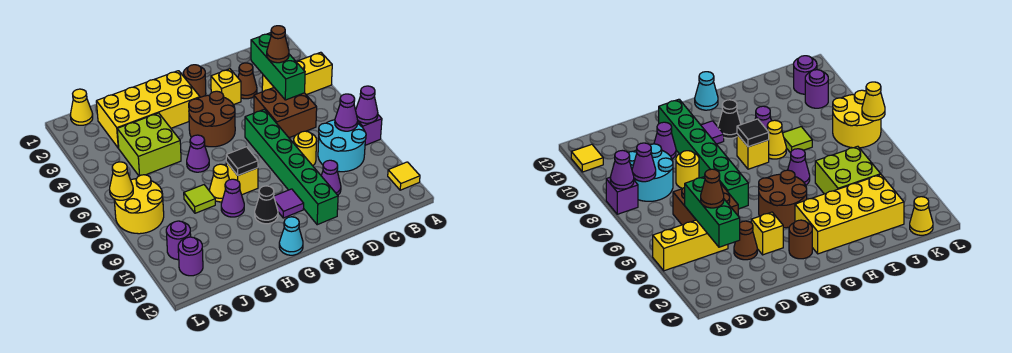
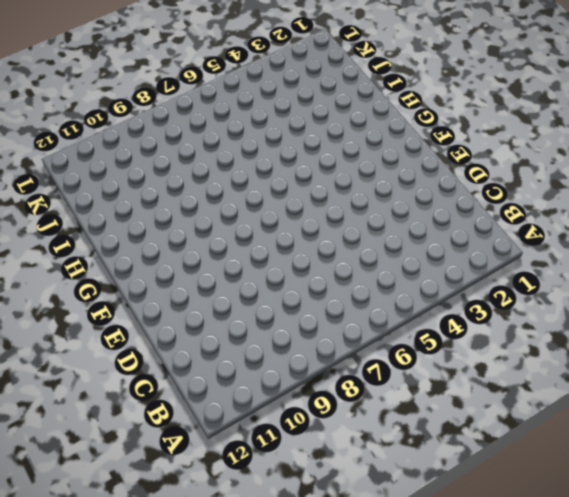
none -> yellow 1x3 brick [262,52,332,95]
none -> purple 1x1 brick [358,115,382,145]
none -> yellow 1x1 tile [388,162,420,190]
none -> cyan 2x2 round brick [318,120,366,172]

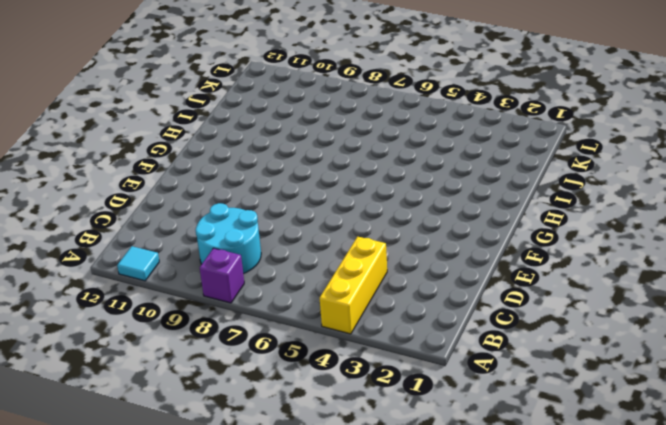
cyan 1x1 tile [117,246,159,281] -> yellow 1x1 tile [388,162,420,190]
none -> brown 2x2 brick [254,88,317,138]
none -> brown 1x1 cone [238,63,257,99]
none -> yellow 1x1 round brick [294,131,317,166]
none -> purple 1x1 cone [321,160,341,195]

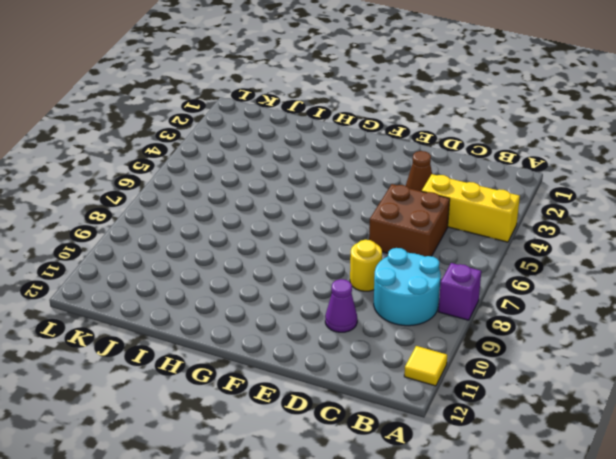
none -> yellow 1x1 brick [211,69,241,105]
none -> green 1x6 brick [245,109,338,225]
none -> brown 1x1 round brick [184,65,206,97]
none -> brown 2x2 round brick [189,91,235,147]

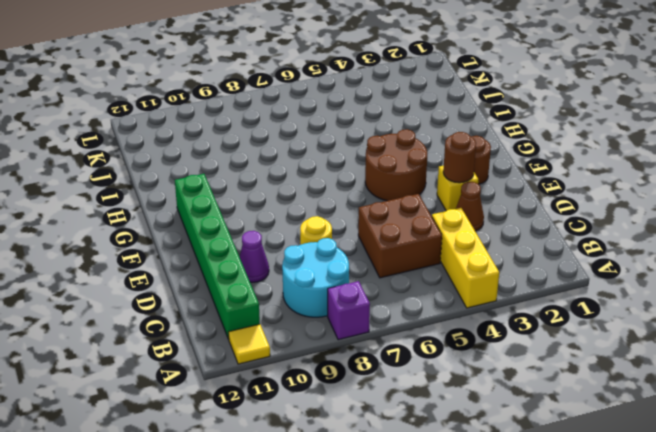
green 1x6 brick [175,174,260,339] -> green 1x6 brick turned to [245,109,338,225]
brown 1x1 round brick [443,132,476,183] -> none
none -> purple 1x1 tile [274,189,304,218]
none -> yellow 2x4 brick [96,71,200,148]
none -> yellow 1x1 brick [226,162,258,195]
none -> black 1x1 cone [255,186,278,224]

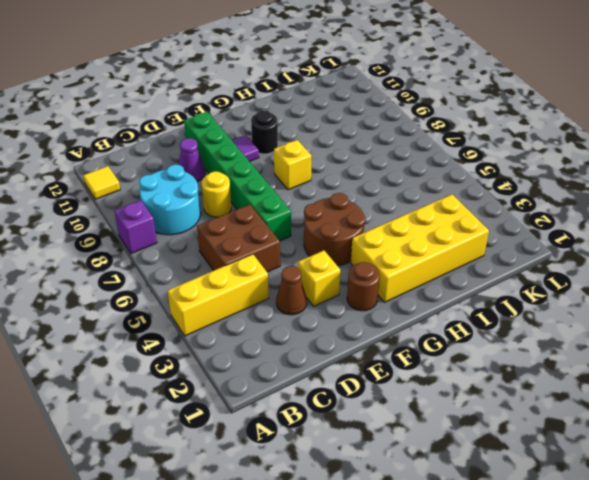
black 1x1 round brick [251,110,278,154] -> black 1x1 cone [255,186,278,224]
none -> cyan 1x1 cone [279,217,303,255]
none -> purple 1x1 cone [187,135,209,172]
none -> yellow 1x1 cone [210,164,229,202]
none -> purple 1x1 cone [221,179,244,217]

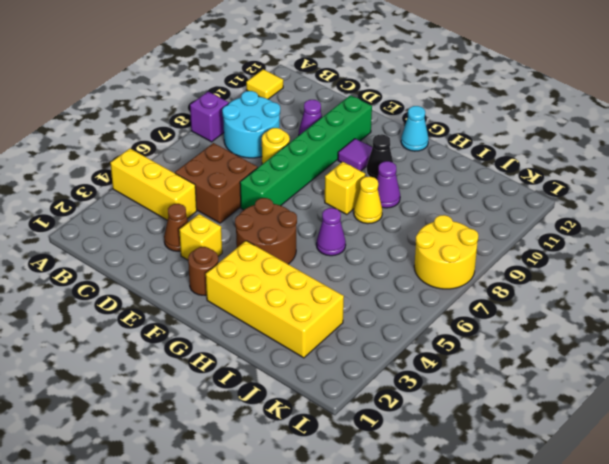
none -> lime 2x2 brick [117,113,181,176]
none -> lime 1x1 tile [184,185,215,213]
none -> yellow 1x1 cone [70,89,93,125]
none -> purple 1x1 round brick [166,221,191,260]

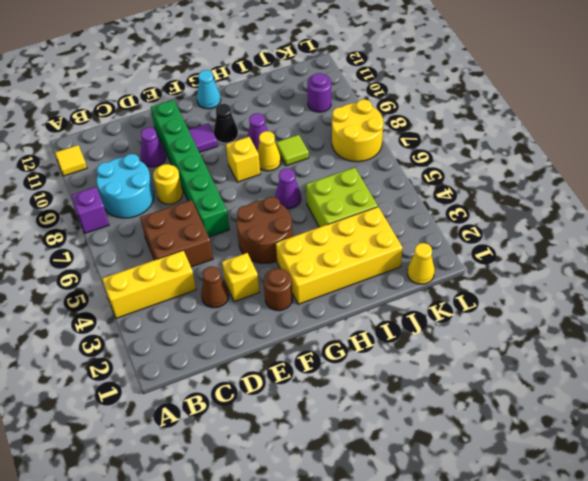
none -> purple 1x1 round brick [178,237,203,276]
none -> purple 1x1 cone [356,86,378,123]
none -> purple 1x1 cone [335,94,358,131]
none -> green 1x3 brick [251,33,305,100]

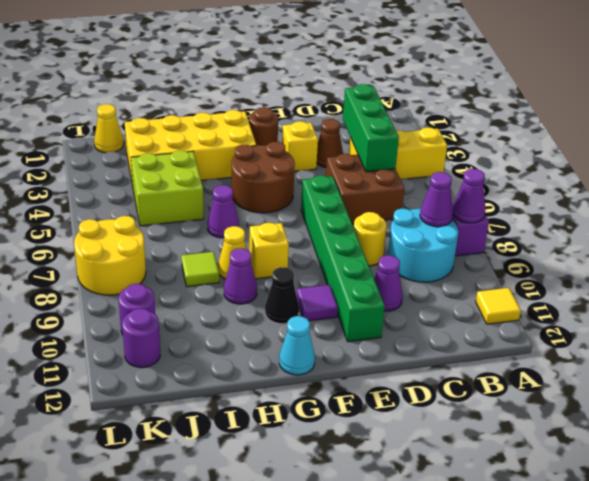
none -> black 1x1 tile [226,147,258,175]
none -> yellow 1x1 cone [110,162,133,200]
none -> brown 1x1 cone [267,26,289,63]

